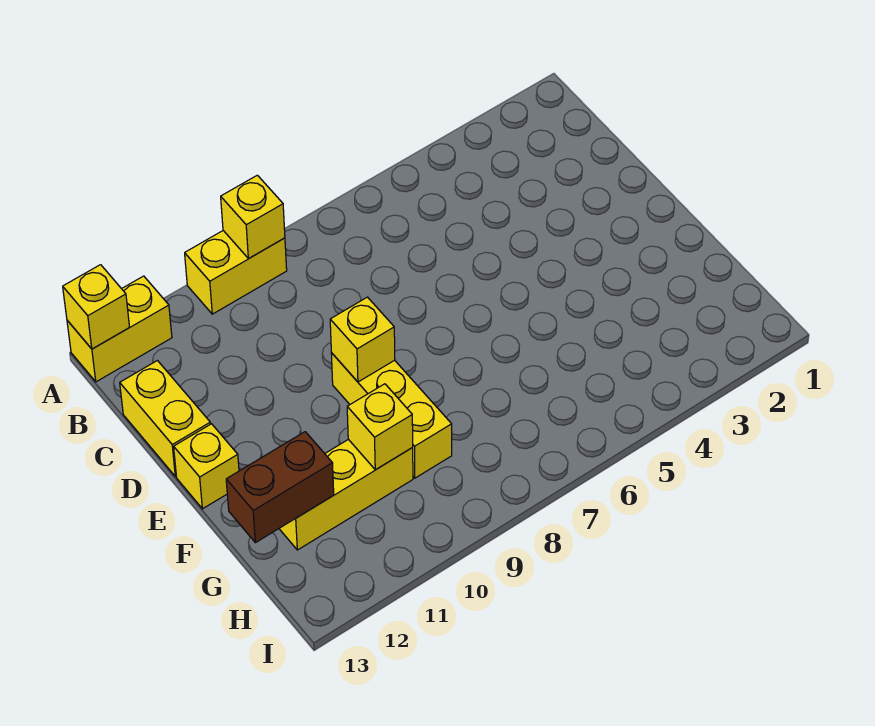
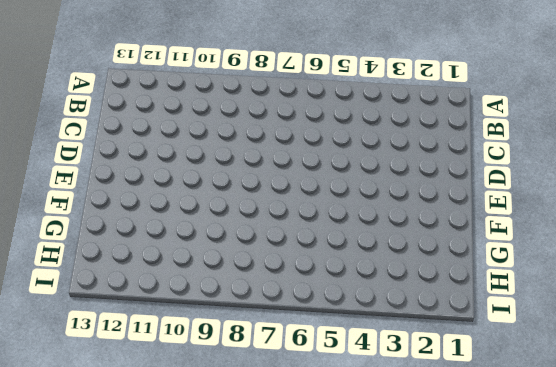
none -> yellow 1x2 brick [185,231,287,314]
none -> yellow 1x2 brick [67,276,172,382]

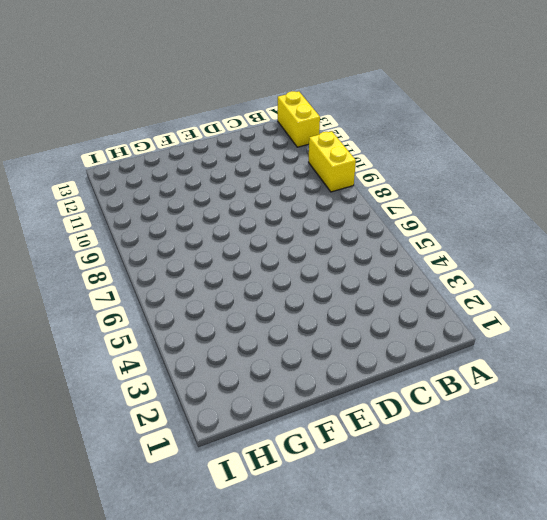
none -> yellow 1x2 brick [120,361,210,476]
none -> yellow 1x3 brick [331,353,452,478]

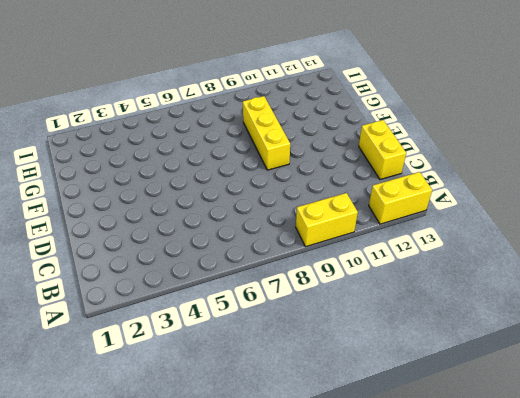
none -> yellow 1x1 brick [174,424,239,509]
none -> yellow 1x3 brick [279,439,413,550]

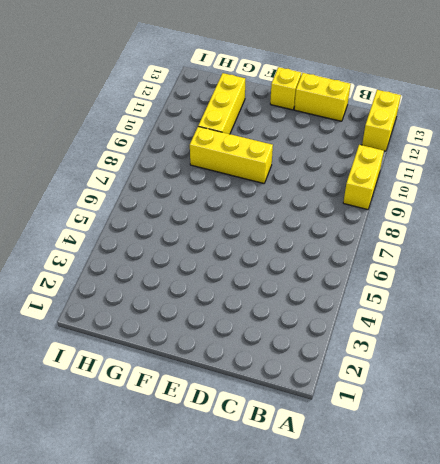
none -> yellow 1x1 brick [221,175,285,258]
none -> yellow 1x1 brick [63,265,129,349]

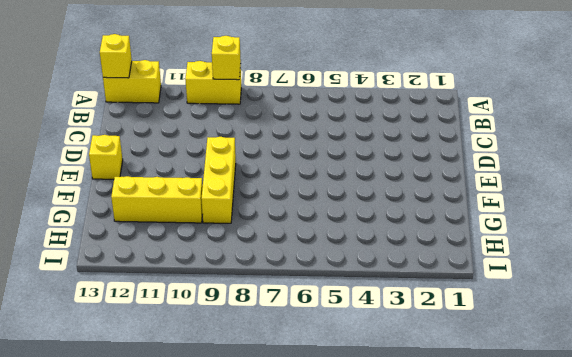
none -> yellow 1x2 brick [120,361,210,476]
none -> yellow 1x1 brick [330,297,395,382]

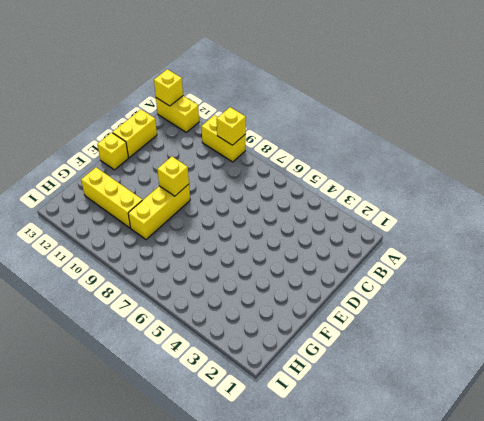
none -> yellow 1x1 brick [347,384,413,470]
none -> brown 1x2 brick [226,432,334,543]

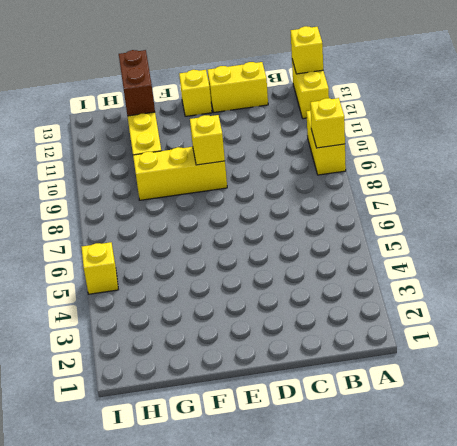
yellow 1x1 brick [82,242,118,294] -> yellow 1x1 brick moved to [347,384,413,470]

